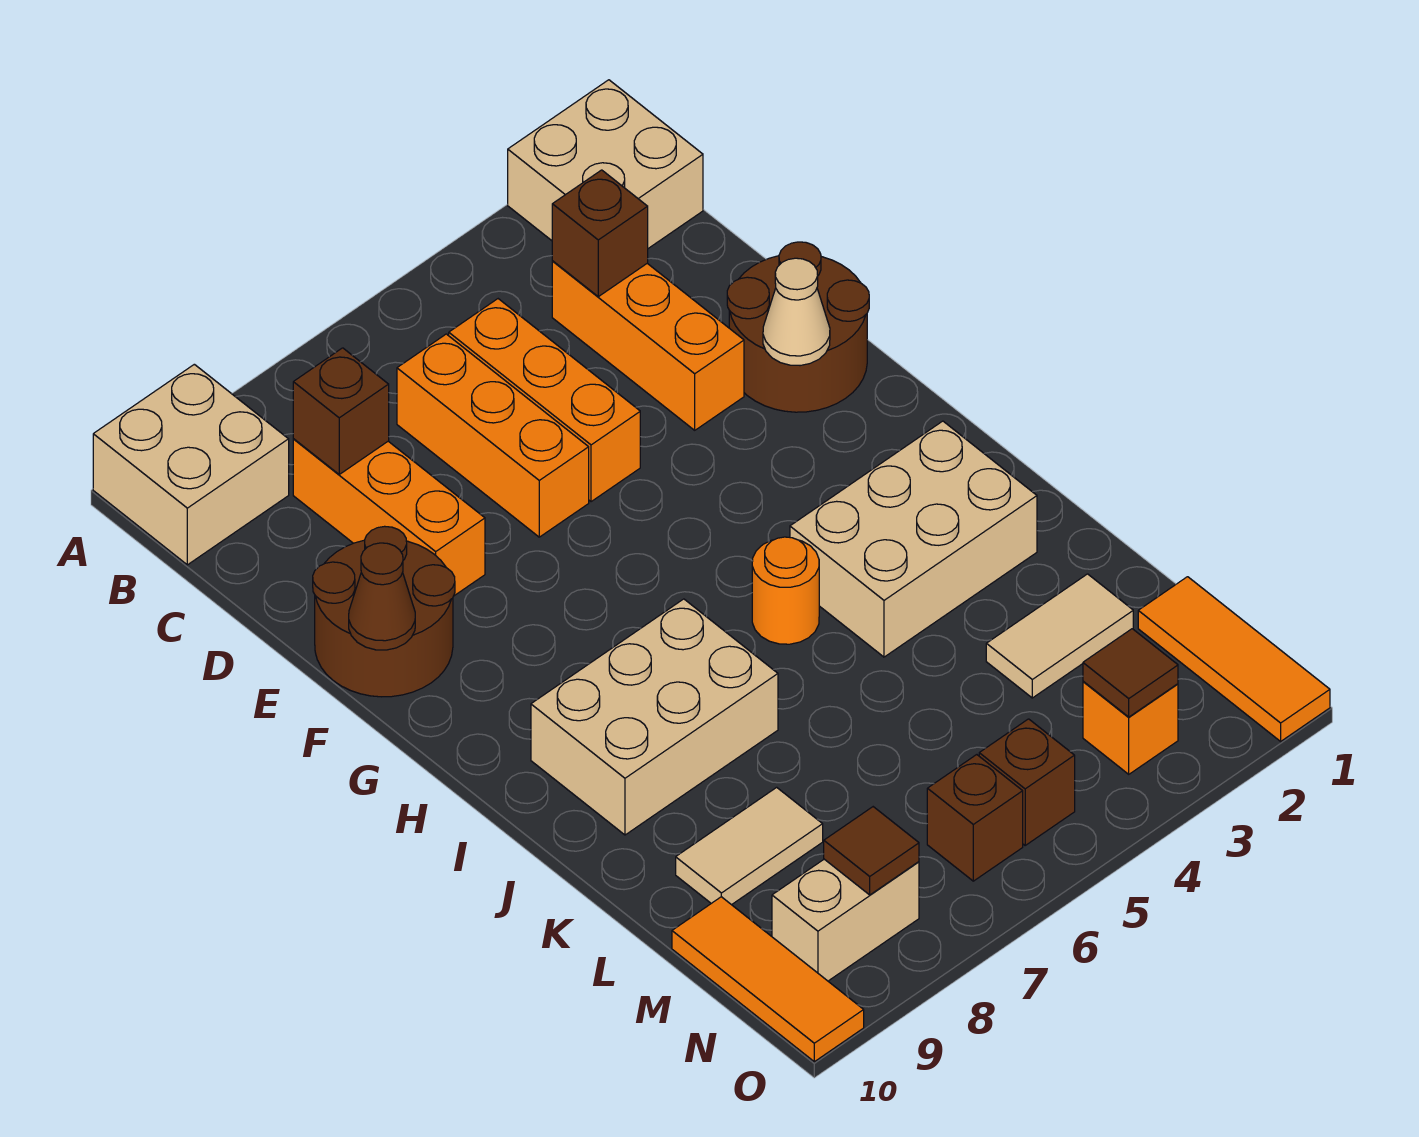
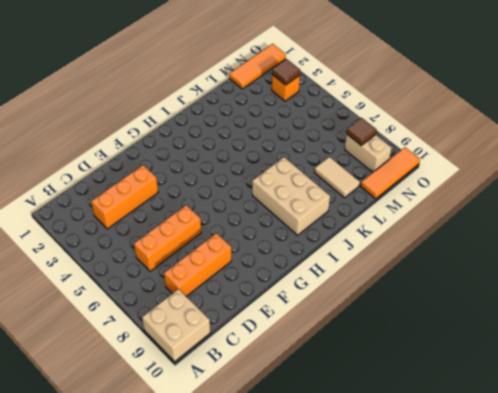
none -> tan 2x2 brick [508,80,703,248]
none -> orange 1x3 brick [449,299,640,502]
none -> brown 2x2 round brick [727,242,869,412]

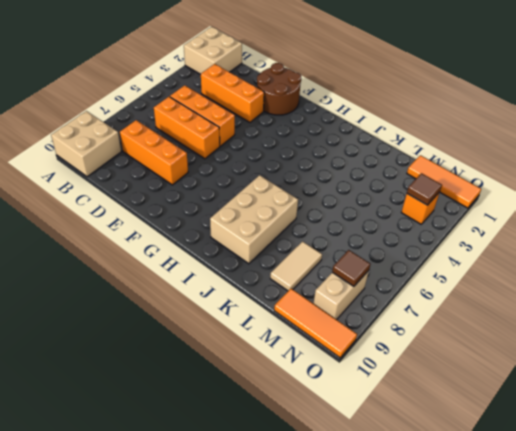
none -> brown 2x2 round brick [313,526,455,697]
none -> tan 2x3 brick [790,421,1037,657]
none -> orange 1x1 round brick [752,537,819,644]

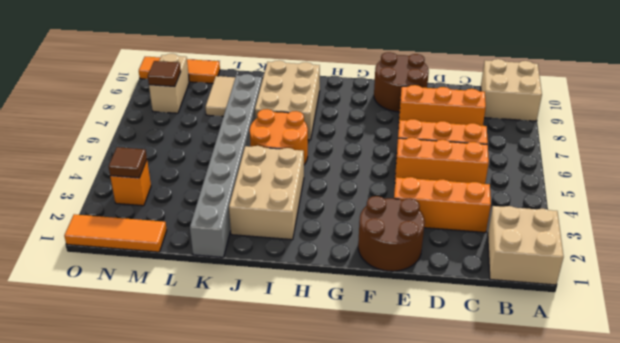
orange 2x2 round brick [250,109,308,165] -> orange 1x1 round brick [752,537,819,644]
grey 1x8 brick [190,74,262,257] -> none
none -> tan 1x2 tile [986,574,1133,698]
none -> brown 1x1 brick [979,719,1075,845]
none -> brown 1x1 brick [927,755,1023,881]

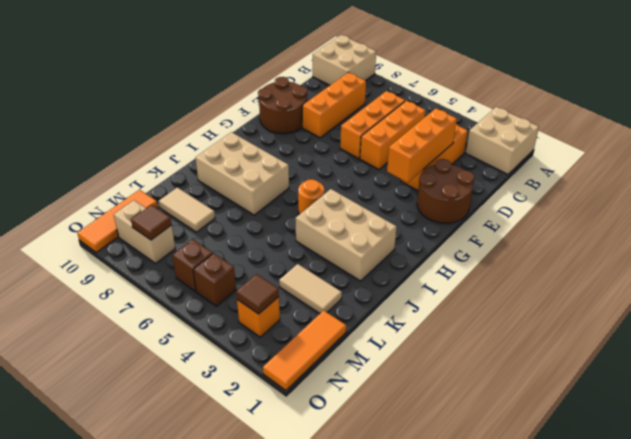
orange 1x3 brick [387,109,457,183] -> none
none -> brown 1x1 brick [552,170,648,297]
none -> brown 1x1 brick [293,348,389,474]
none -> tan 1x1 cone [763,258,830,366]

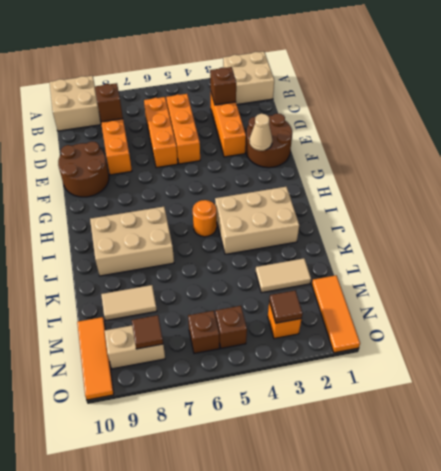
none -> brown 1x1 cone [349,543,415,650]

